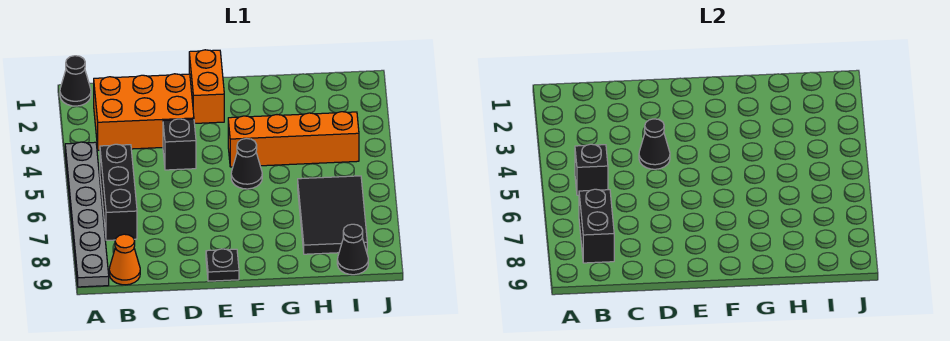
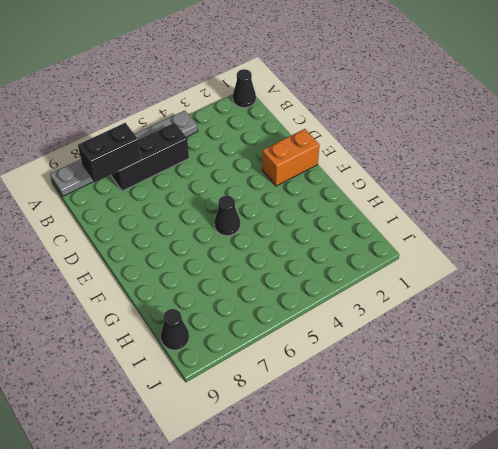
none -> orange 2x3 brick [94,74,194,150]
none -> orange 1x1 cone [109,234,140,285]
none -> black 1x1 brick [163,119,196,170]

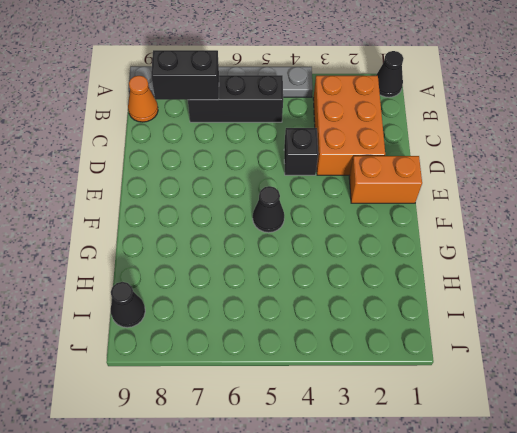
none -> black 1x1 plate [206,249,239,281]
none -> orange 1x4 brick [228,112,359,167]
none -> black 2x3 tile [298,176,367,254]

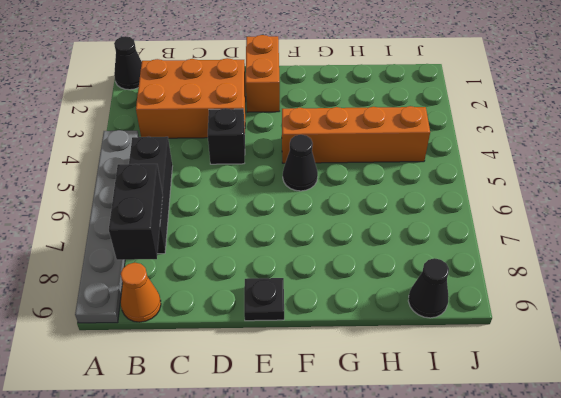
none -> black 2x3 tile [298,176,367,254]
none -> black 1x1 brick [575,144,608,195]
none -> black 1x1 cone [639,119,670,169]

